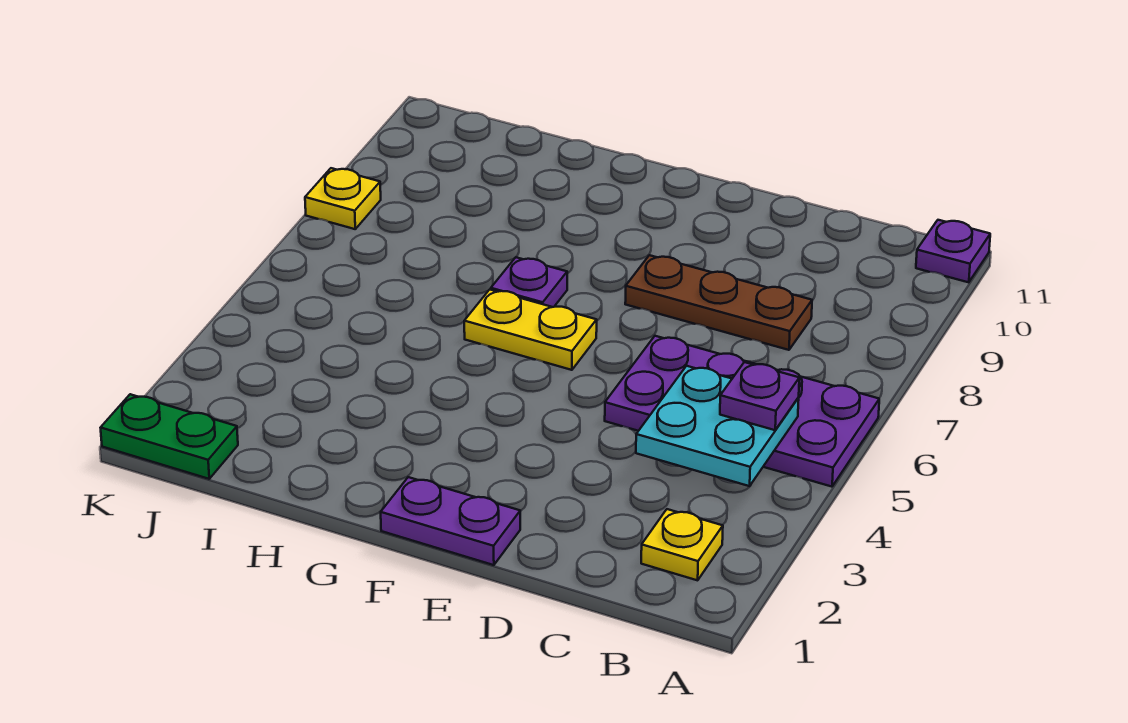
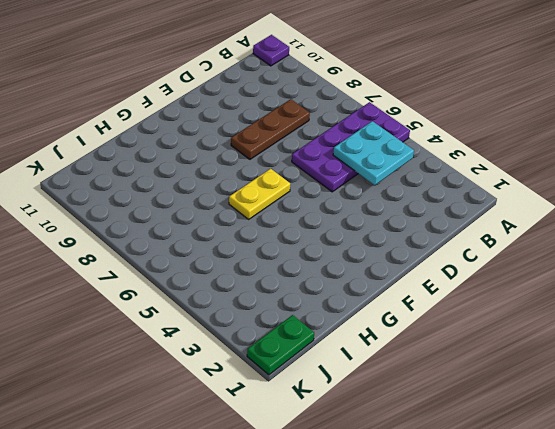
none -> yellow 1x1 plate [641,509,723,580]
none -> purple 1x2 plate [381,477,520,565]

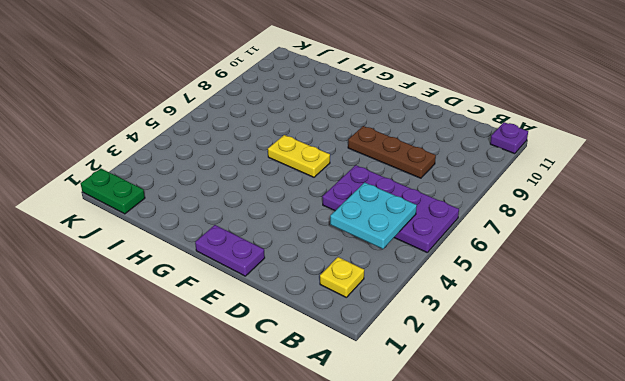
none -> purple 1x1 plate [491,257,567,307]
none -> yellow 1x1 plate [305,168,381,229]

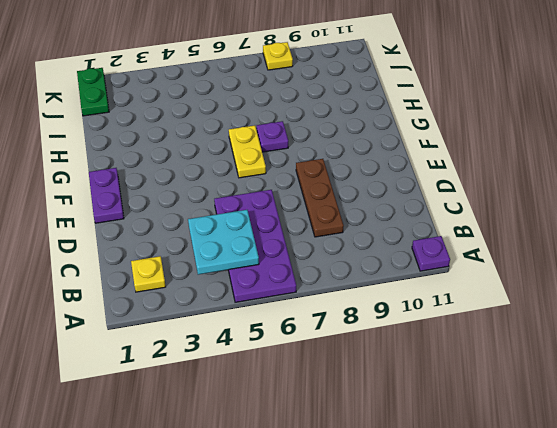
none -> purple 1x1 plate [720,362,799,430]

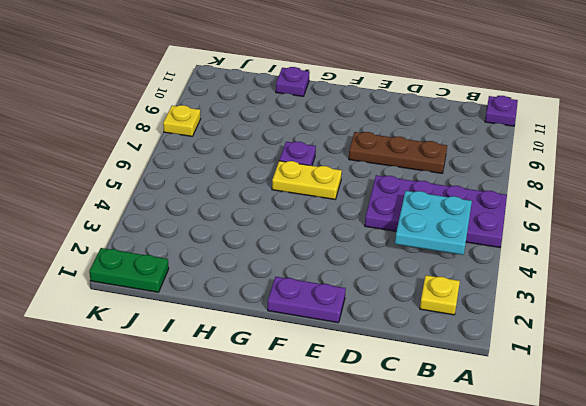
purple 1x1 plate [276,67,310,96] -> purple 1x1 plate moved to [720,362,799,430]

